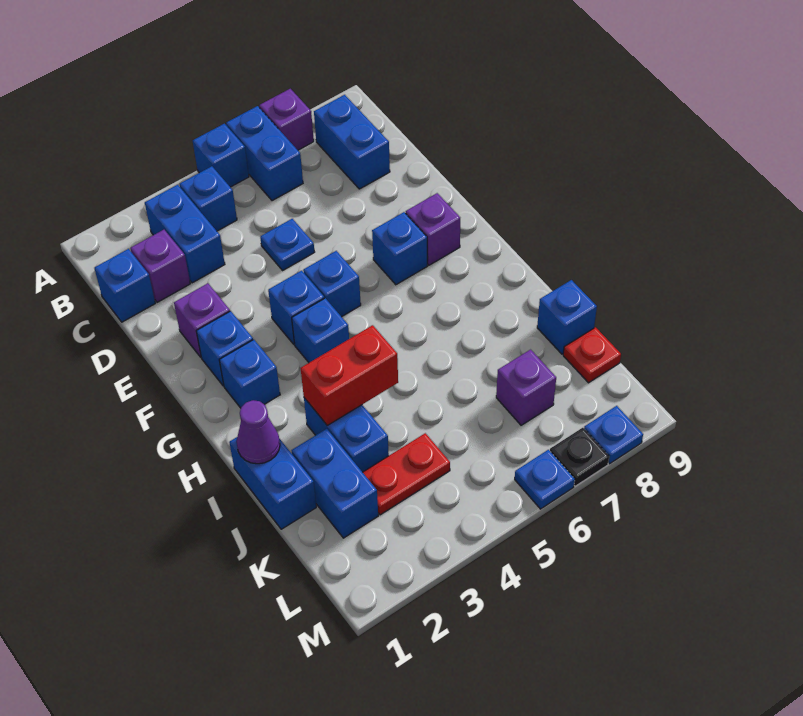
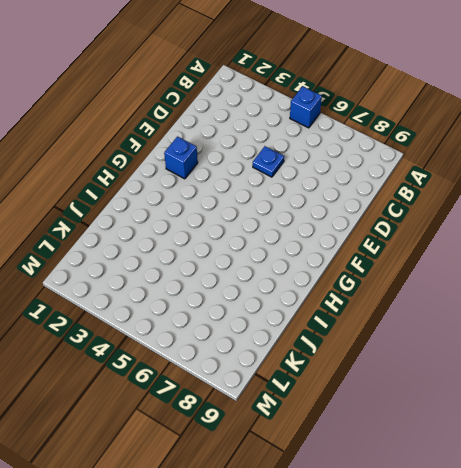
none -> blue 1x2 brick [226,106,303,201]
none -> purple 1x1 brick [259,89,314,150]
none -> blue 1x2 brick [145,185,225,283]

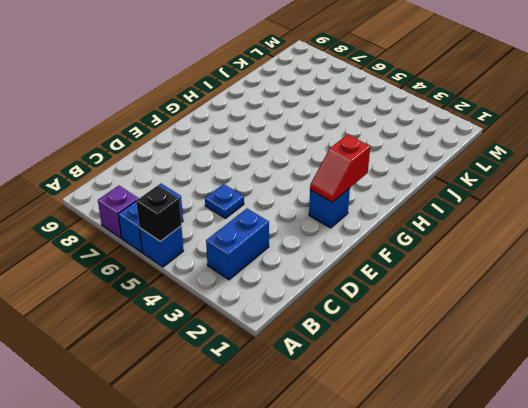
black 1x1 brick [136,186,181,241] -> none
red 1x2 slope [310,134,370,202] -> none
none -> blue 1x1 brick [180,166,237,231]
none -> blue 1x2 brick [314,95,390,189]
none -> blue 1x1 brick [94,249,155,322]

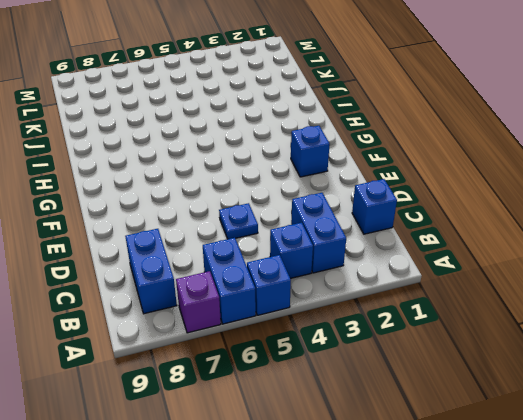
none -> purple 1x1 brick [130,230,190,302]
none -> purple 1x1 brick [174,283,230,357]
none -> blue 1x1 brick [268,271,324,344]

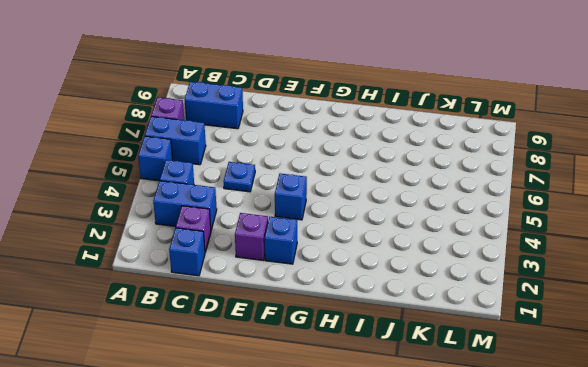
none -> blue 1x1 brick [303,251,361,317]
none -> blue 1x1 brick [372,212,427,285]
none -> purple 1x1 brick [406,193,460,265]

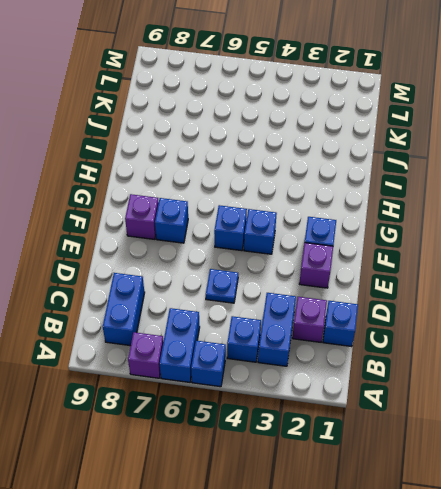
none -> blue 1x1 brick [219,340,280,408]
none -> blue 1x1 brick [292,298,349,363]
none -> blue 1x2 brick [229,437,316,529]

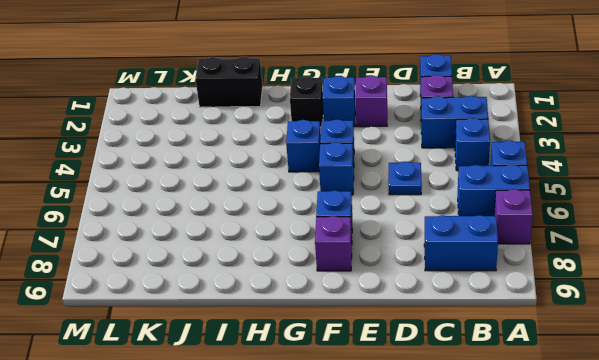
black 1x1 brick [290,76,323,127] -> blue 1x1 brick [219,340,280,408]
black 1x2 brick [195,57,263,107] -> blue 1x2 brick [229,437,316,529]
none -> blue 1x2 brick [304,398,389,472]
none -> blue 1x2 brick [292,429,378,538]
none -> blue 1x1 brick [537,280,597,354]

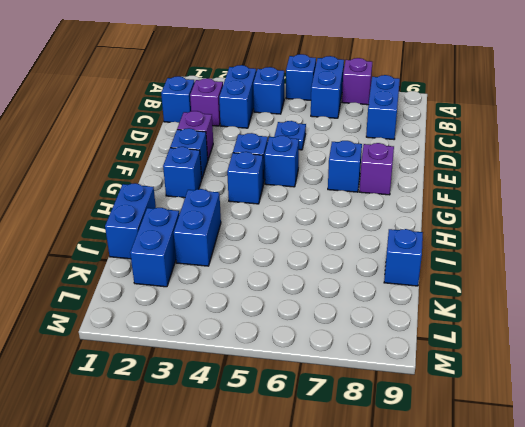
none -> red 1x2 plate [363,433,450,515]
none -> purple 1x1 brick [496,350,556,425]
none -> red 1x1 plate [563,327,621,383]

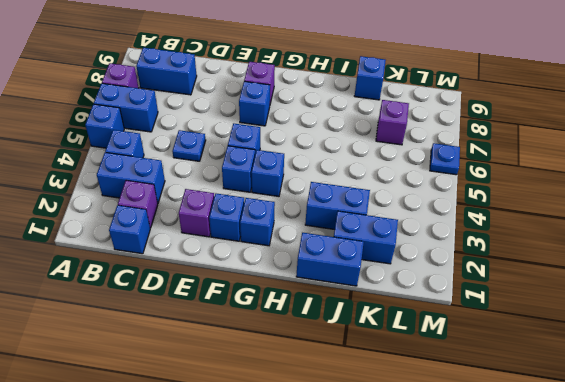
none -> red 1x2 plate [363,433,450,515]
none -> red 1x1 plate [563,327,621,383]
none -> black 1x1 plate [550,428,609,486]

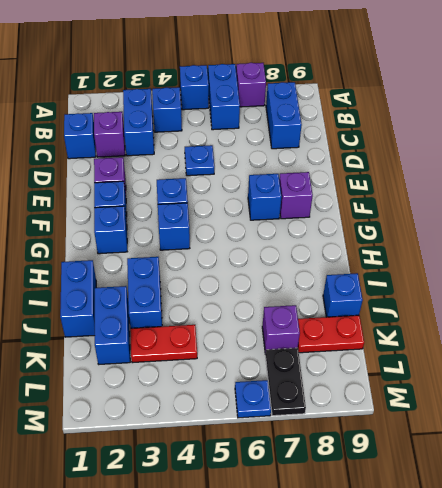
red 1x2 plate [298,315,364,353] -> red 1x1 plate [563,327,621,383]
black 1x2 plate [266,348,306,416] -> black 1x1 plate [550,428,609,486]
none -> blue 1x1 brick [303,251,361,317]
none -> blue 1x1 plate [584,406,643,464]
none -> purple 1x1 cone [237,400,280,464]

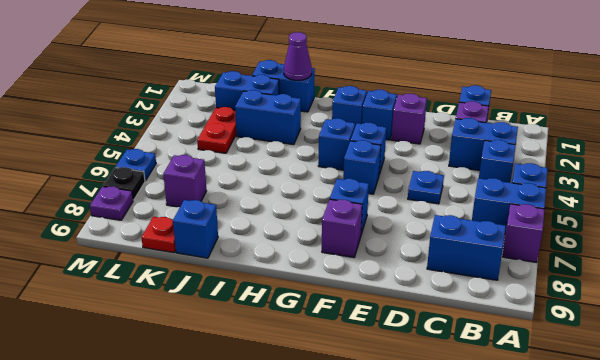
purple 1x1 plate [90,187,133,220] -> blue 1x1 plate [584,406,643,464]
none -> red 1x2 brick [301,325,398,426]

